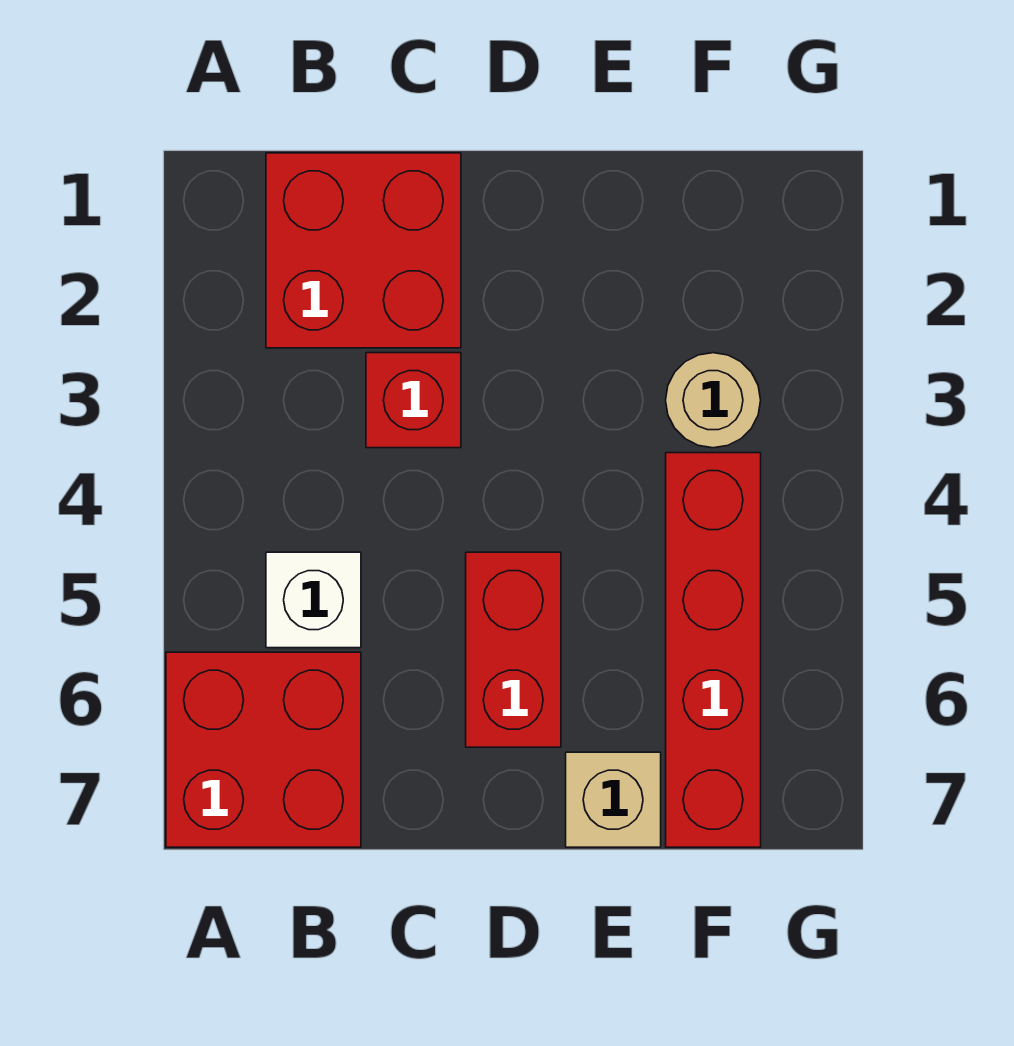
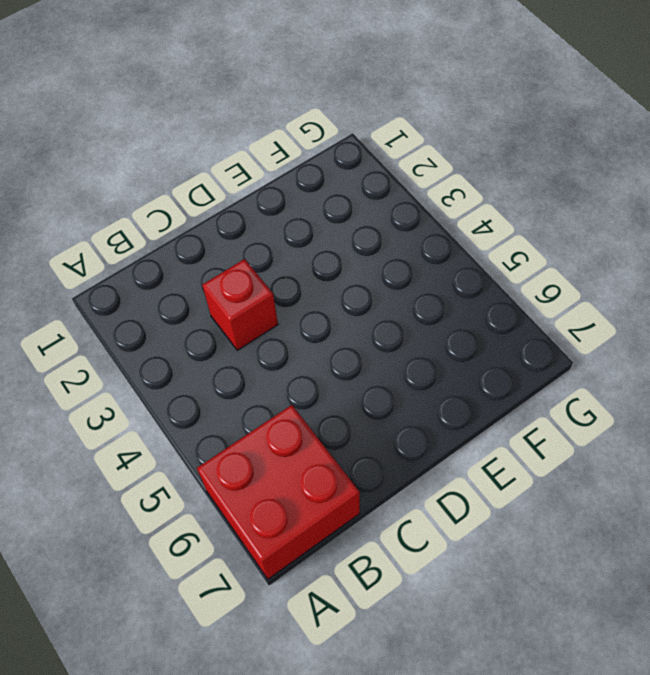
none -> red 2x2 brick [266,153,461,348]
none -> white 1x1 brick [266,552,361,648]

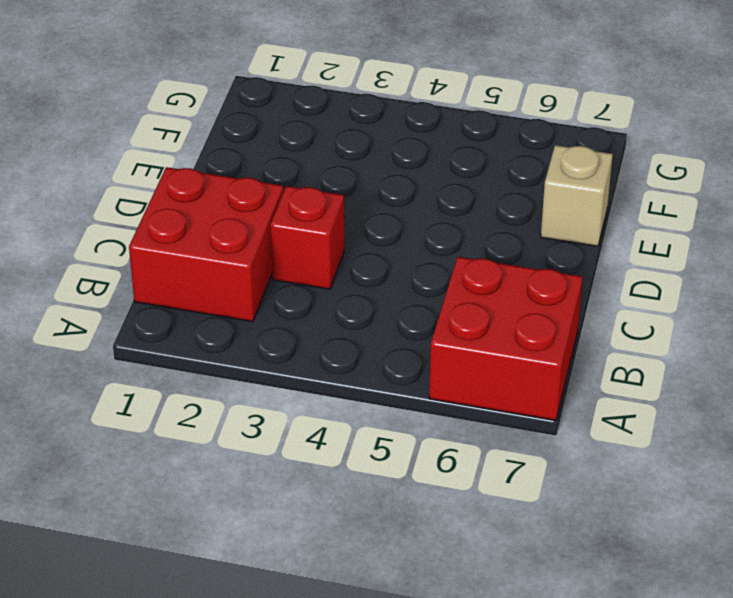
none -> white 1x1 brick [266,552,361,648]
none -> red 1x2 brick [466,552,561,747]

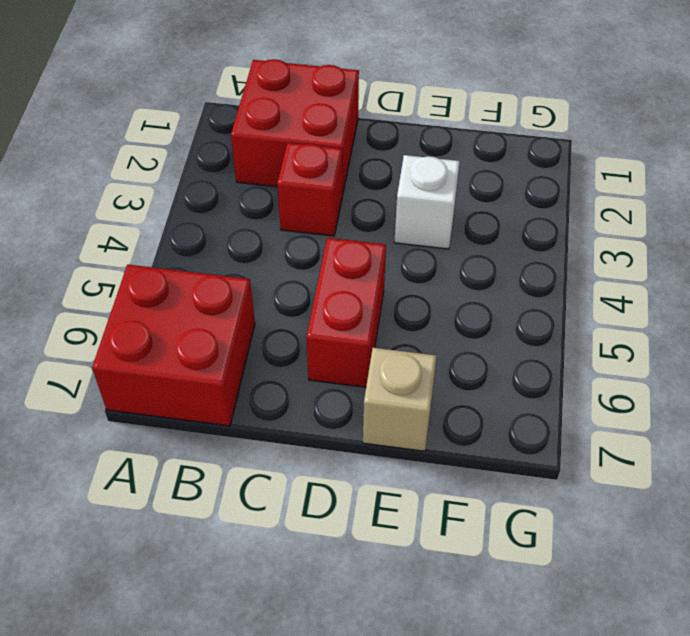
white 1x1 brick [394,155,460,249] -> white 1x1 brick moved to [266,552,361,648]
none -> tan 1x1 round brick [666,353,761,448]
none -> red 1x4 brick [666,453,761,847]

